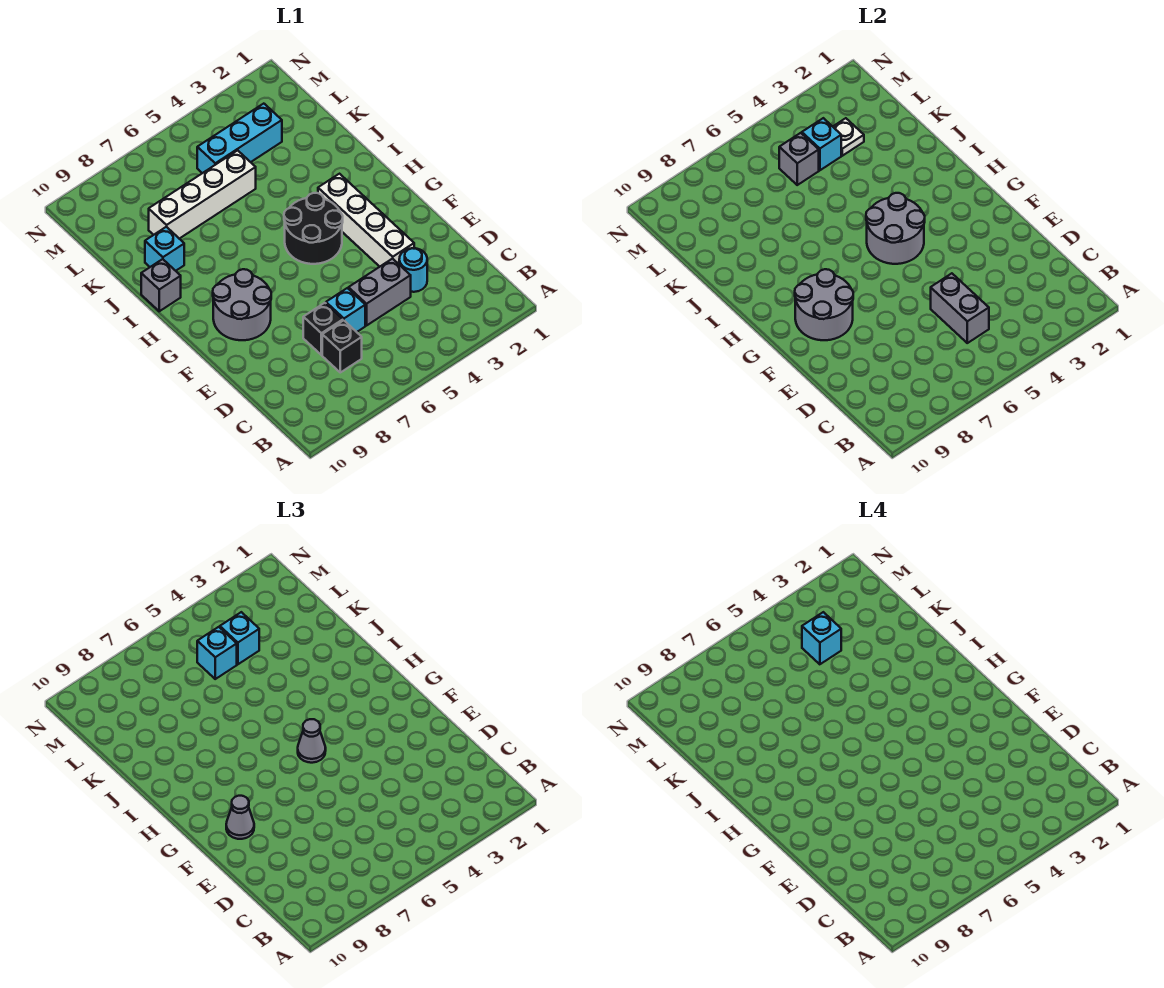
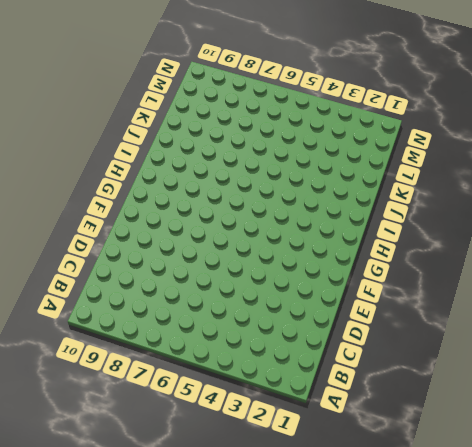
none -> black 1x1 brick [322,320,362,372]
none -> cyan 1x1 round brick [399,248,427,292]
none -> grey 1x2 brick [349,258,411,326]

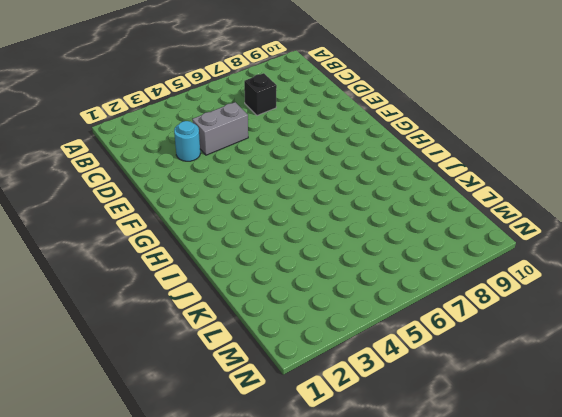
none -> cyan 1x1 brick [326,288,365,332]
none -> black 1x1 brick [303,303,343,355]
none -> white 1x4 brick [318,174,414,267]

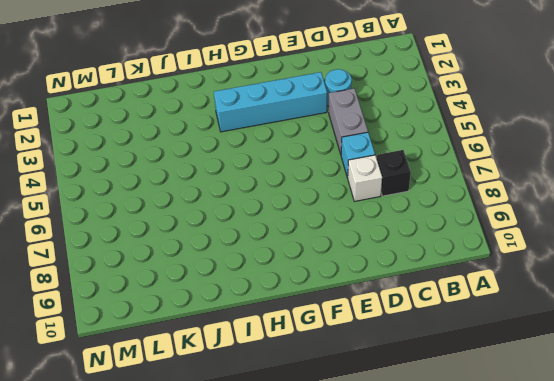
white 1x1 brick [348,155,382,201] -> black 1x1 brick [303,303,343,355]
cyan 1x4 brick [214,72,327,132] -> white 1x4 brick [318,174,414,267]
none -> grey 2x2 round brick [213,269,271,340]
none -> black 2x2 round brick [284,193,343,264]
none -> grey 1x1 brick [141,259,181,311]

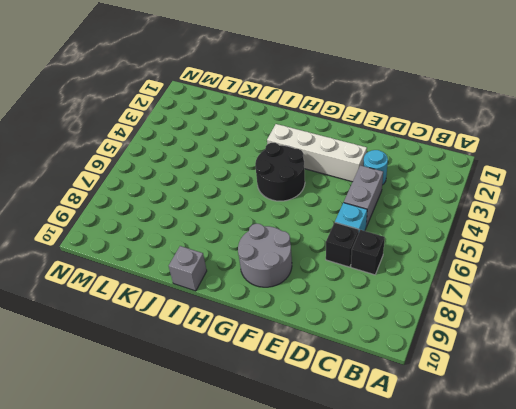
none -> cyan 1x1 brick [145,227,184,271]
none -> white 1x4 brick [149,150,256,239]
none -> cyan 1x3 brick [197,104,282,173]

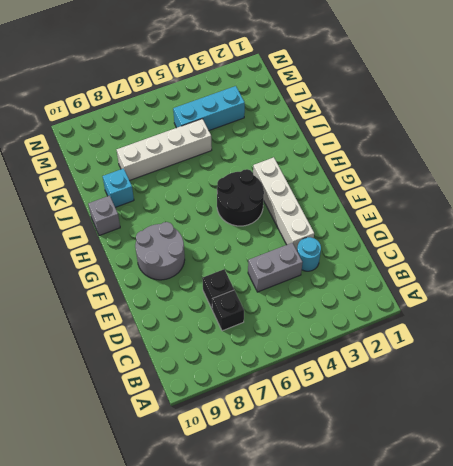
none -> cyan 1x1 brick [326,288,365,332]
none -> grey 1x2 brick [931,273,989,343]
none -> grey 2x2 round brick [795,269,853,340]

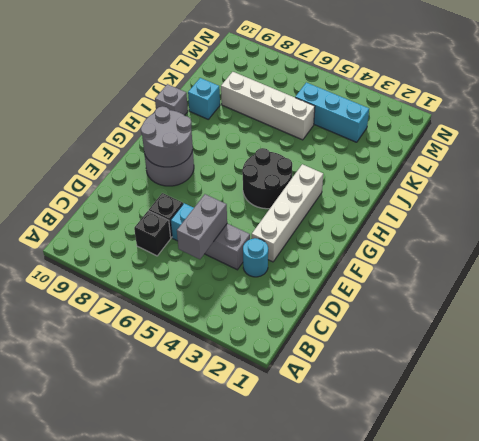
none -> grey 2x2 round brick [866,193,925,264]
none -> white 1x1 plate [833,118,864,156]
none -> cyan 1x1 brick [802,118,841,170]

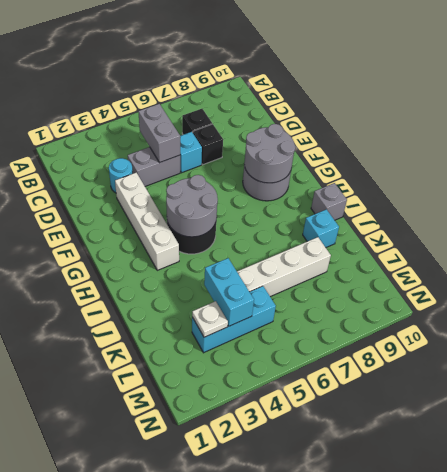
cyan 1x2 brick [204,258,254,326] -> cyan 1x1 brick [802,118,841,170]
none -> grey 1x1 brick [779,133,819,185]
none -> grey 1x1 cone [226,796,254,839]
none -> grey 1x1 cone [298,719,326,763]

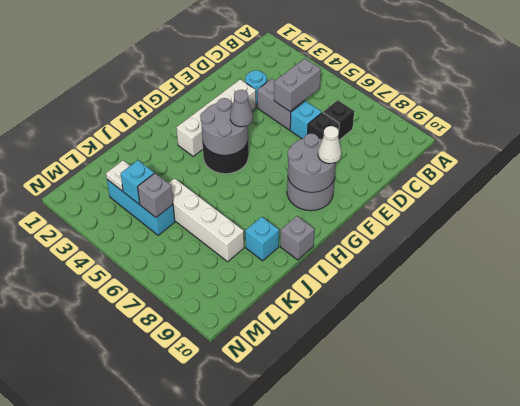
white 1x1 cone [318,126,342,164] -> grey 1x1 cone [226,796,254,839]
none -> cyan 1x1 brick [220,612,259,664]
none -> cyan 1x1 brick [197,627,237,679]
none -> cyan 1x1 brick [802,612,841,664]

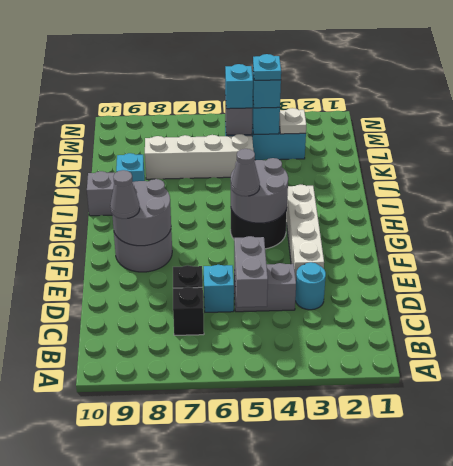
cyan 1x1 plate [253,54,281,80] -> cyan 1x1 brick [802,612,841,664]

